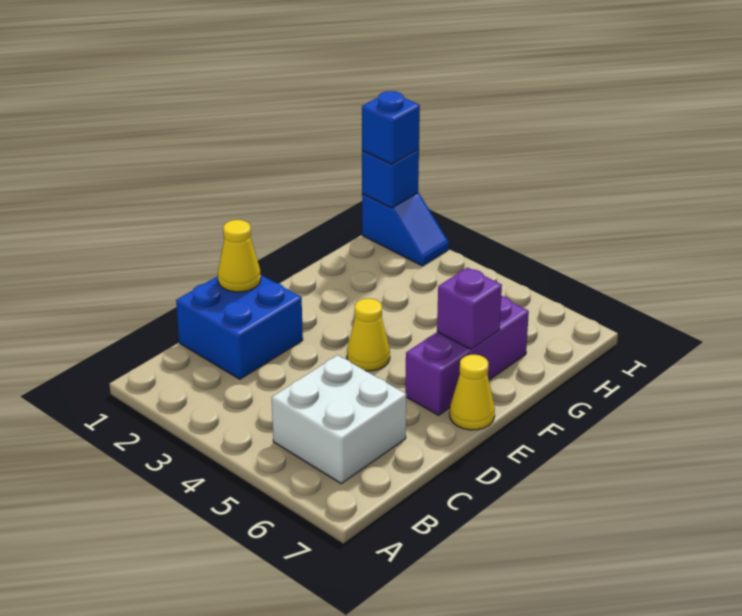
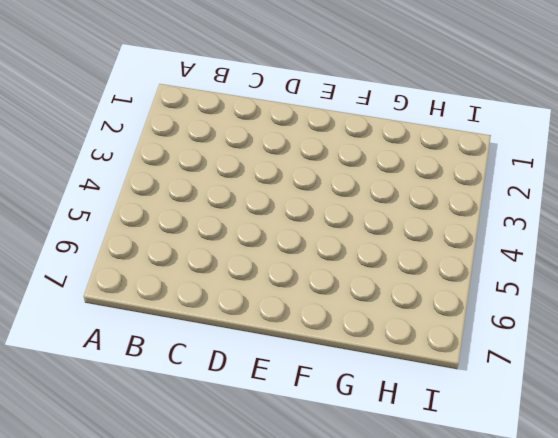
none -> white 2x2 brick [272,355,406,483]
none -> blue 2x2 brick [176,275,303,379]

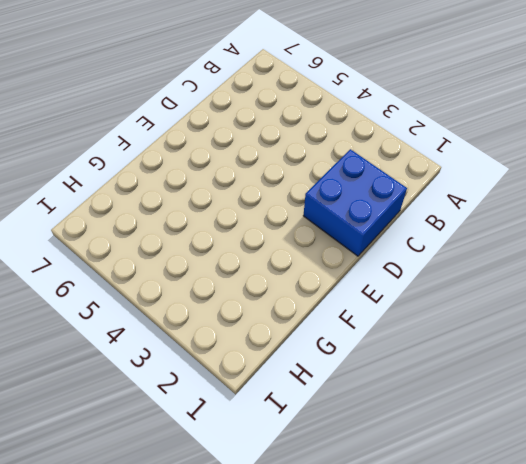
none -> white 2x2 brick [272,355,406,483]
none -> yellow 1x1 cone [347,298,390,371]

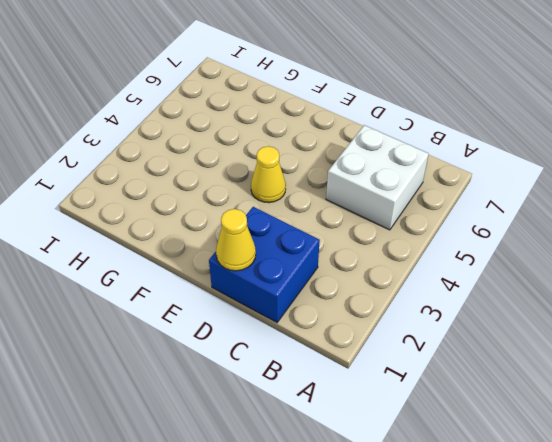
none -> purple 1x3 brick [405,296,529,415]
none -> yellow 1x1 cone [450,355,495,430]

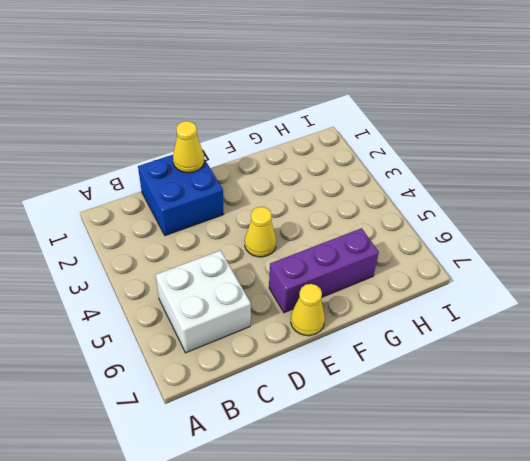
none -> blue 1x2 slope [362,193,449,266]
none -> purple 1x1 brick [437,268,502,349]

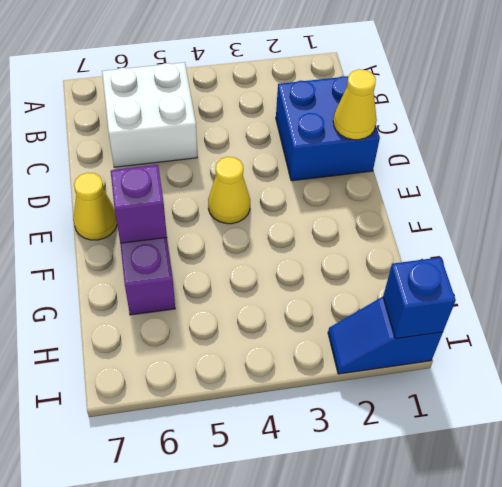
none -> blue 1x1 brick [362,91,420,164]

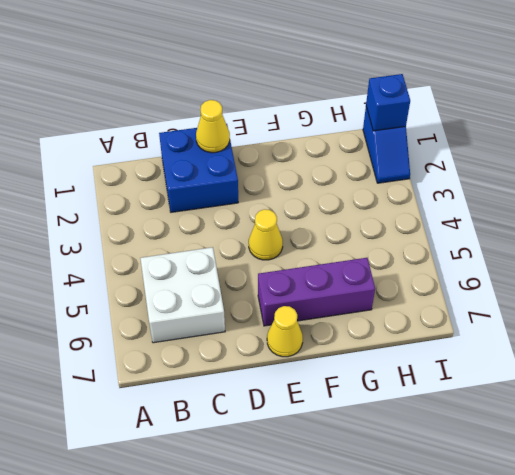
none -> purple 1x1 brick [437,268,502,349]
none -> blue 1x1 brick [362,91,420,164]

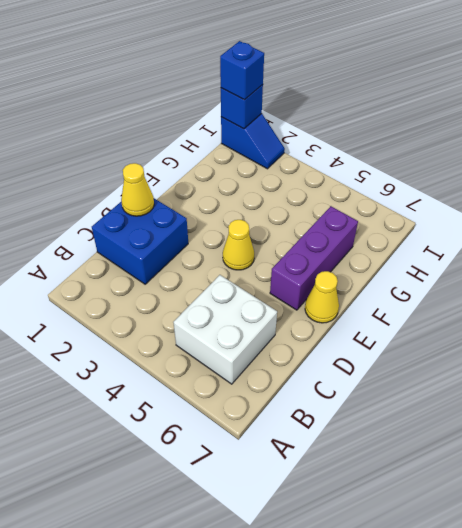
none -> purple 1x1 brick [437,268,502,349]

